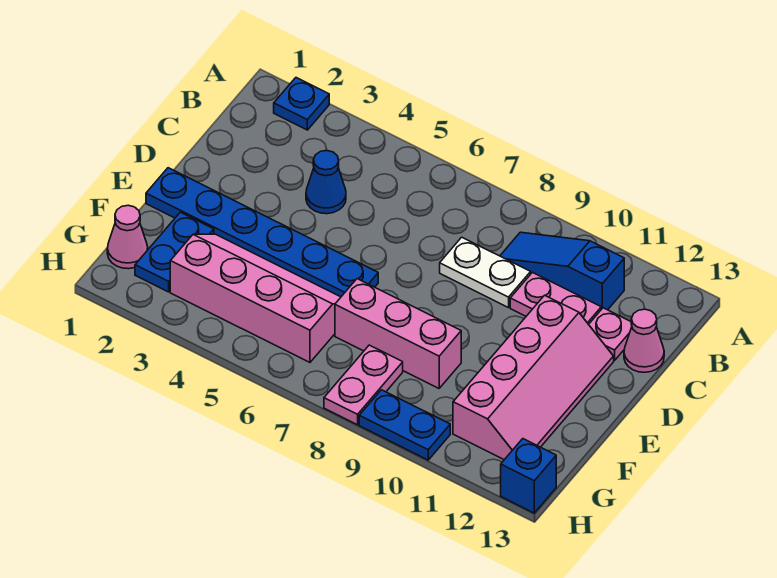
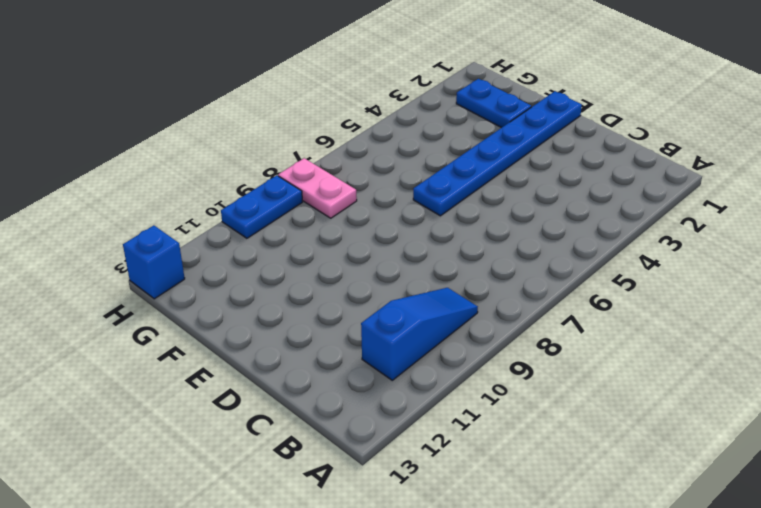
none -> blue 1x1 plate [274,78,329,130]
none -> blue 1x1 cone [306,151,346,214]
none -> white 1x2 plate [440,237,531,308]

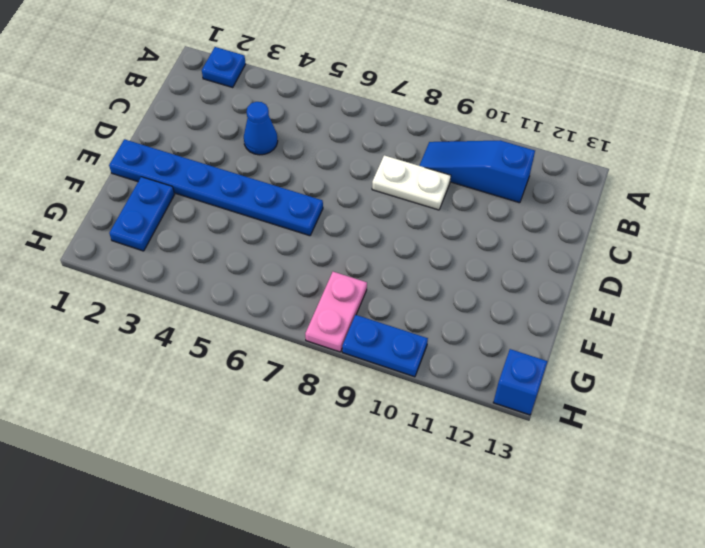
none -> pink 1x2 plate [510,273,601,324]
none -> pink 1x1 plate [589,308,632,361]
none -> pink 1x1 cone [624,309,664,372]

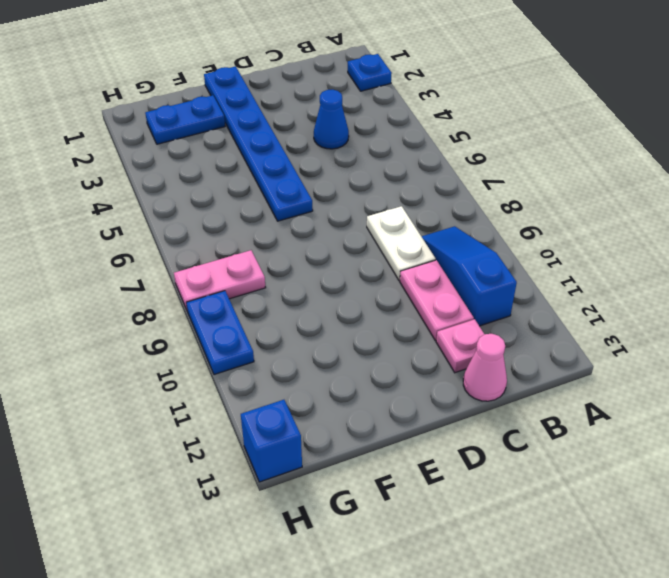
none -> pink 2x4 slope [453,295,614,460]
none -> pink 2x4 slope [170,234,341,362]
none -> pink 1x3 brick [335,279,461,388]

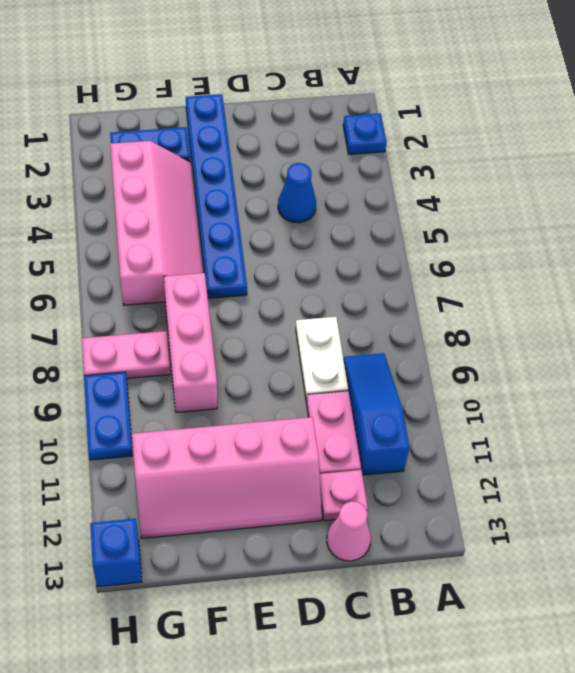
none -> pink 1x1 cone [107,205,148,269]

